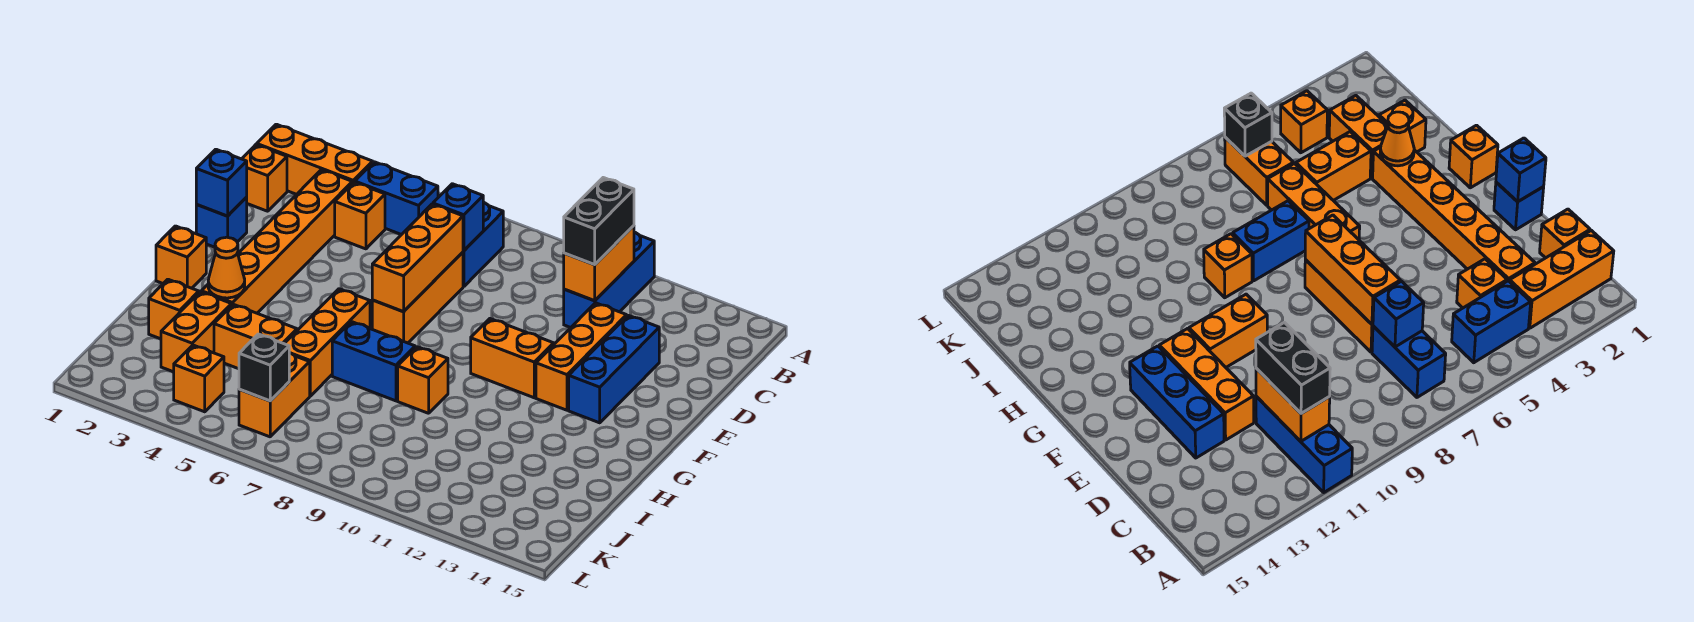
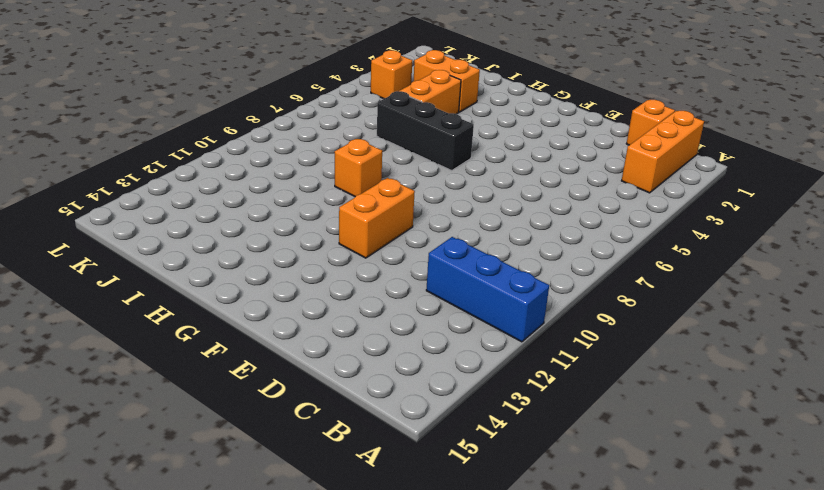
black 1x3 brick [377,91,474,170] -> orange 1x3 brick [284,289,370,396]
none -> blue 1x2 brick [355,162,438,235]
none -> blue 1x2 brick [463,202,503,287]
none -> orange 1x6 brick [201,170,352,313]

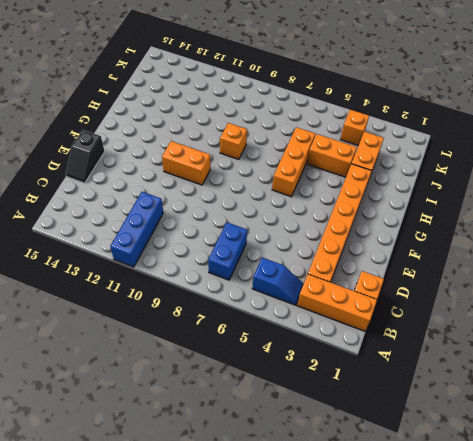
blue 1x2 slope [252,258,303,305] -> blue 1x2 brick [355,162,438,235]
black 1x2 slope [66,130,105,183] -> none
none -> orange 1x1 brick [335,182,385,249]
none -> orange 1x3 brick [372,252,463,343]
none -> orange 1x3 brick [536,303,627,410]

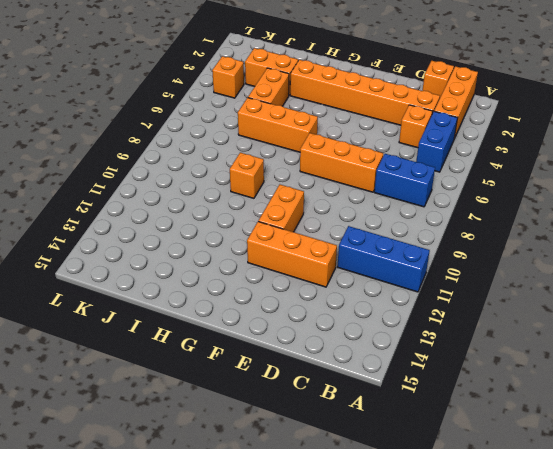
none -> blue 1x3 brick [569,315,659,423]
none -> blue 1x1 brick [196,197,247,247]
none -> orange 1x1 brick [156,226,206,288]

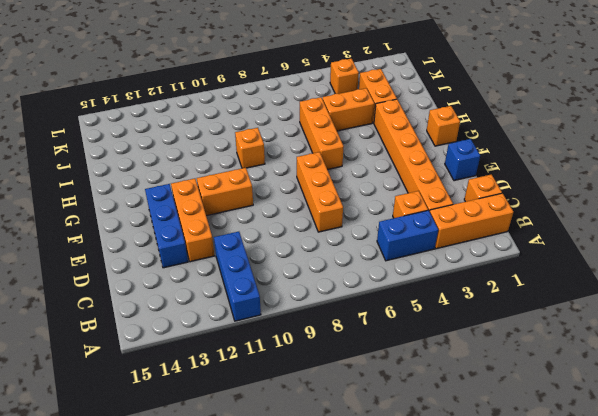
none -> blue 1x2 brick [463,202,503,287]
none -> blue 1x2 brick [332,322,415,401]
none -> orange 1x1 brick [149,279,199,339]

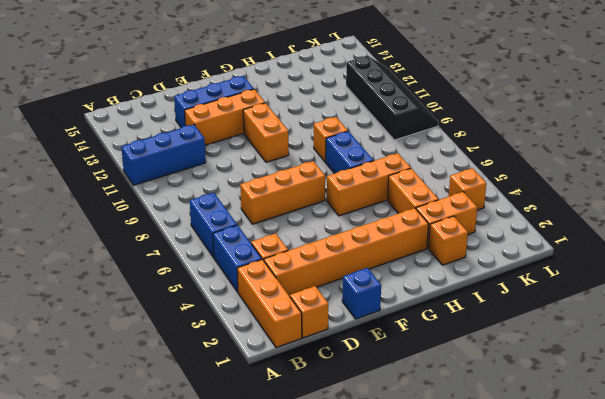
blue 1x2 brick [190,193,237,257] -> blue 1x2 brick turned to [463,202,503,287]
black 2x4 slope [346,56,438,140] -> none
none -> orange 1x1 brick [156,226,206,288]
none -> orange 1x2 brick [239,353,310,437]
none -> orange 1x2 brick [564,226,634,301]

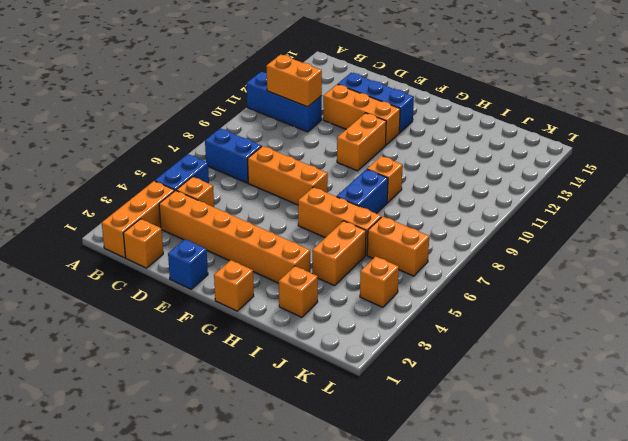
none -> orange 1x2 brick [161,292,232,372]
none -> blue 1x1 brick [433,184,483,251]
none -> orange 1x3 brick [372,204,463,312]

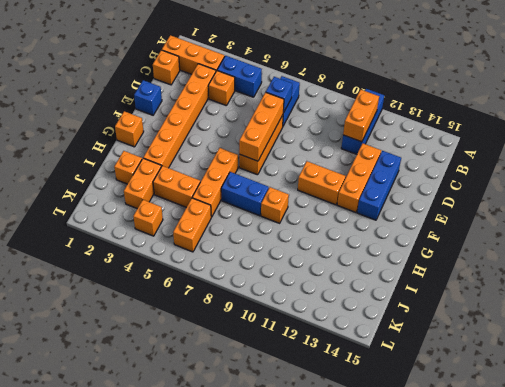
none -> blue 1x1 brick [196,149,247,216]
none -> orange 1x1 cone [208,237,245,298]
none -> black 1x1 brick [239,334,289,401]

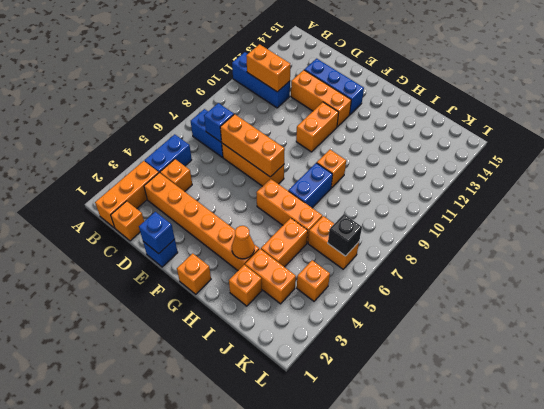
none -> black 1x2 brick [564,178,634,264]

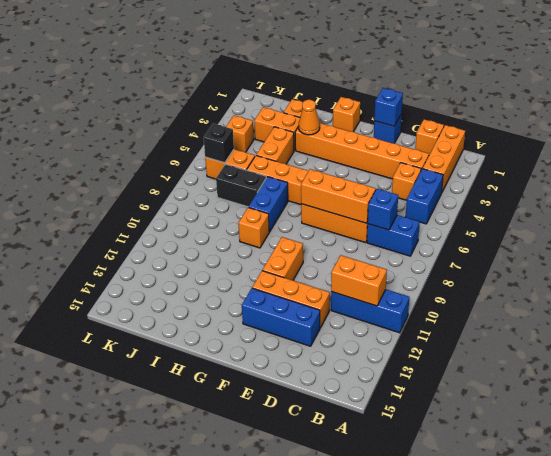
black 1x2 brick [216,164,266,207] -> black 1x2 brick moved to [564,178,634,264]

